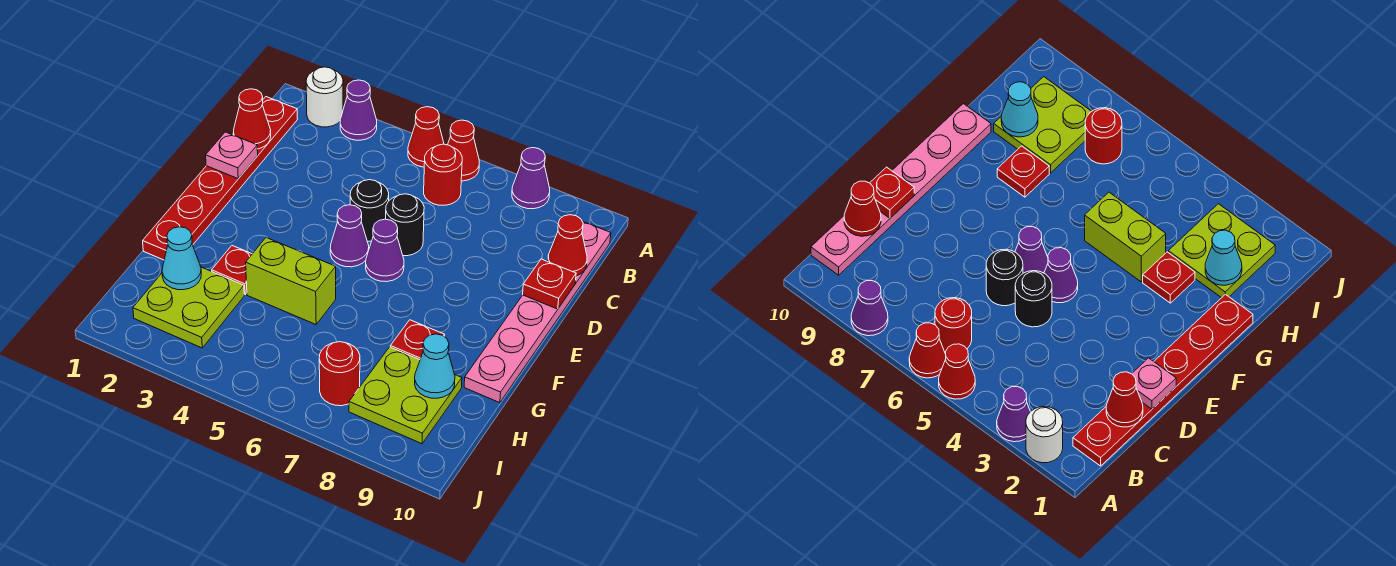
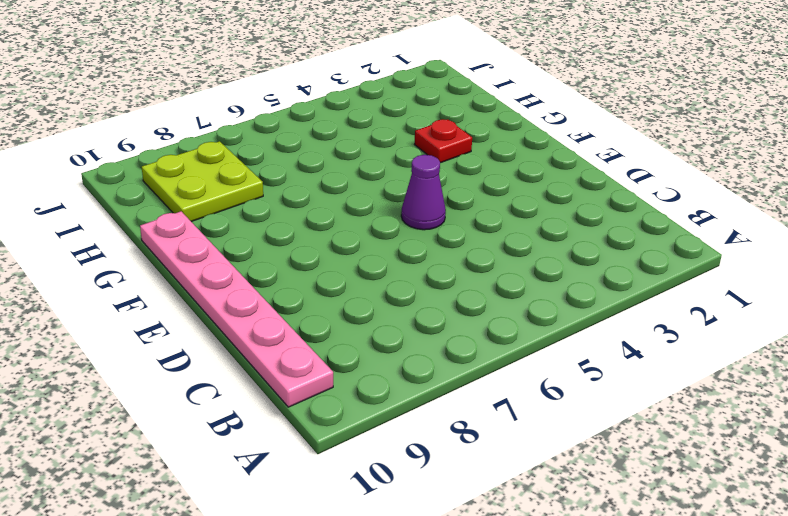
none -> white 1x1 round brick [306,67,343,127]
none -> purple 1x1 cone [340,80,377,140]
none -> red 1x1 cone [408,107,444,167]

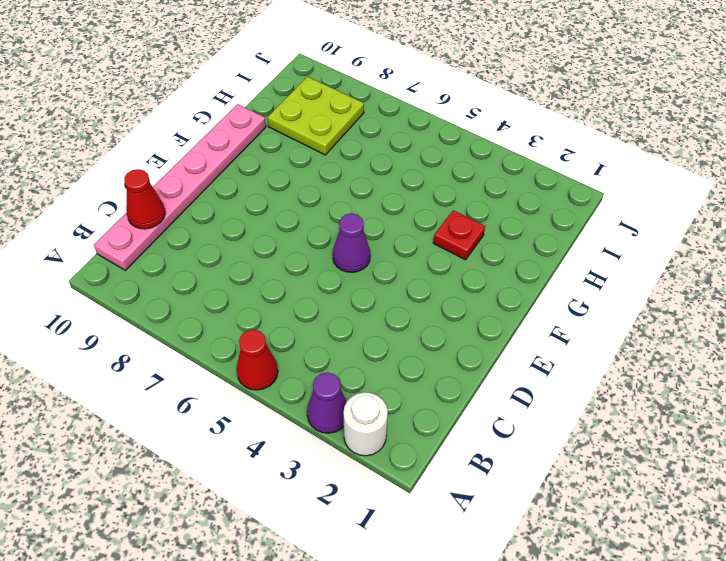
none -> red 1x1 cone [448,120,479,181]
none -> purple 1x1 cone [512,148,550,209]
none -> red 1x6 plate [143,97,298,260]

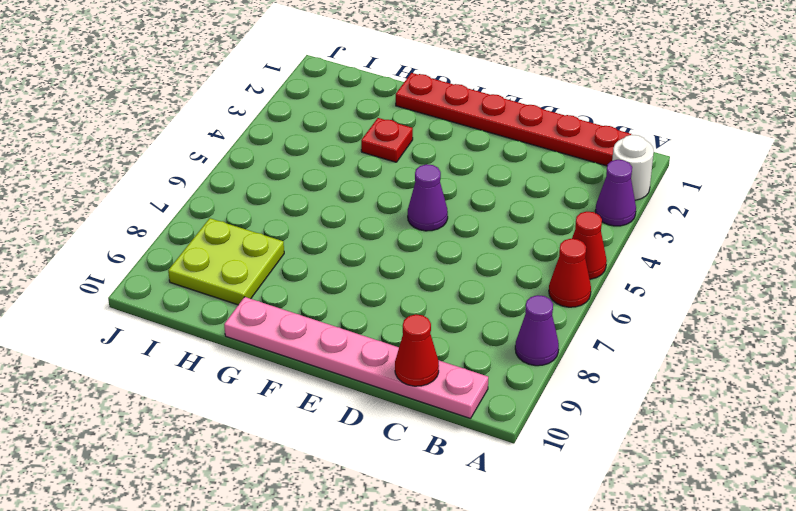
none -> red 1x1 round brick [424,144,462,205]
none -> black 1x1 round brick [350,180,389,241]
none -> black 1x1 round brick [386,194,424,256]

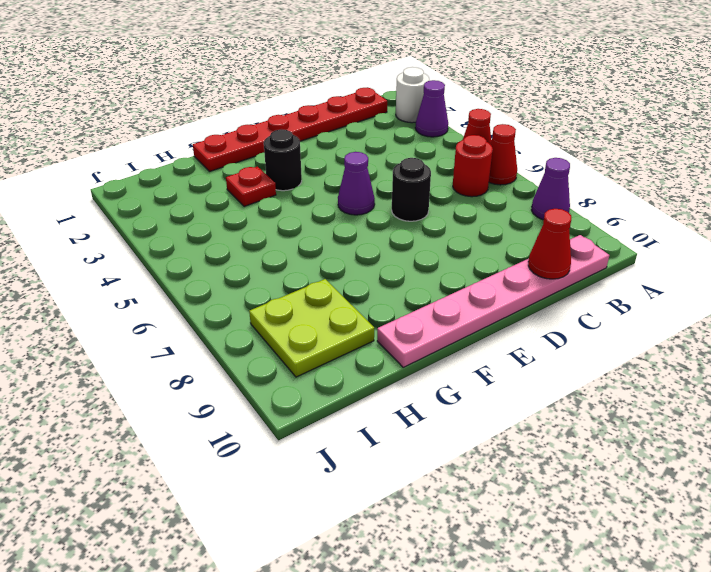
black 1x1 round brick [264,129,302,191] -> black 1x1 round brick moved to [350,180,389,241]
none -> purple 1x1 cone [366,219,404,282]
none -> lime 1x2 brick [246,238,336,324]
none -> red 1x1 plate [390,320,445,360]

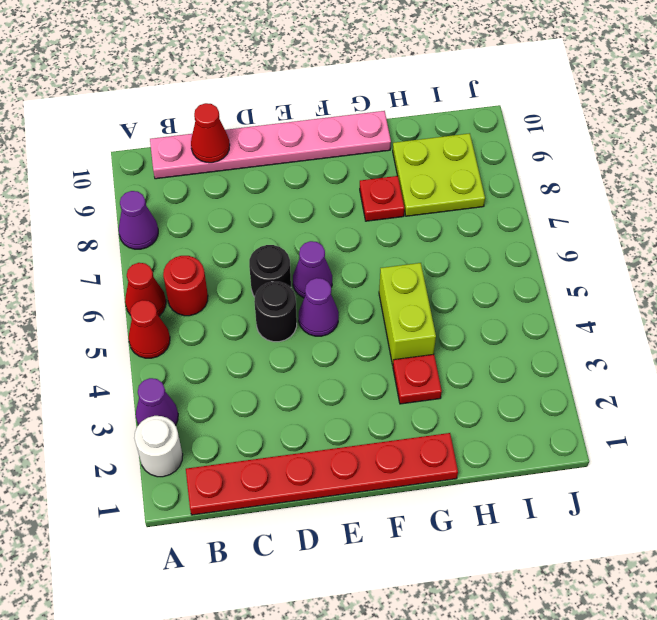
none -> lime 2x2 plate [133,267,244,348]
none -> red 1x1 round brick [319,342,360,406]
none -> red 1x1 cone [233,89,271,149]

